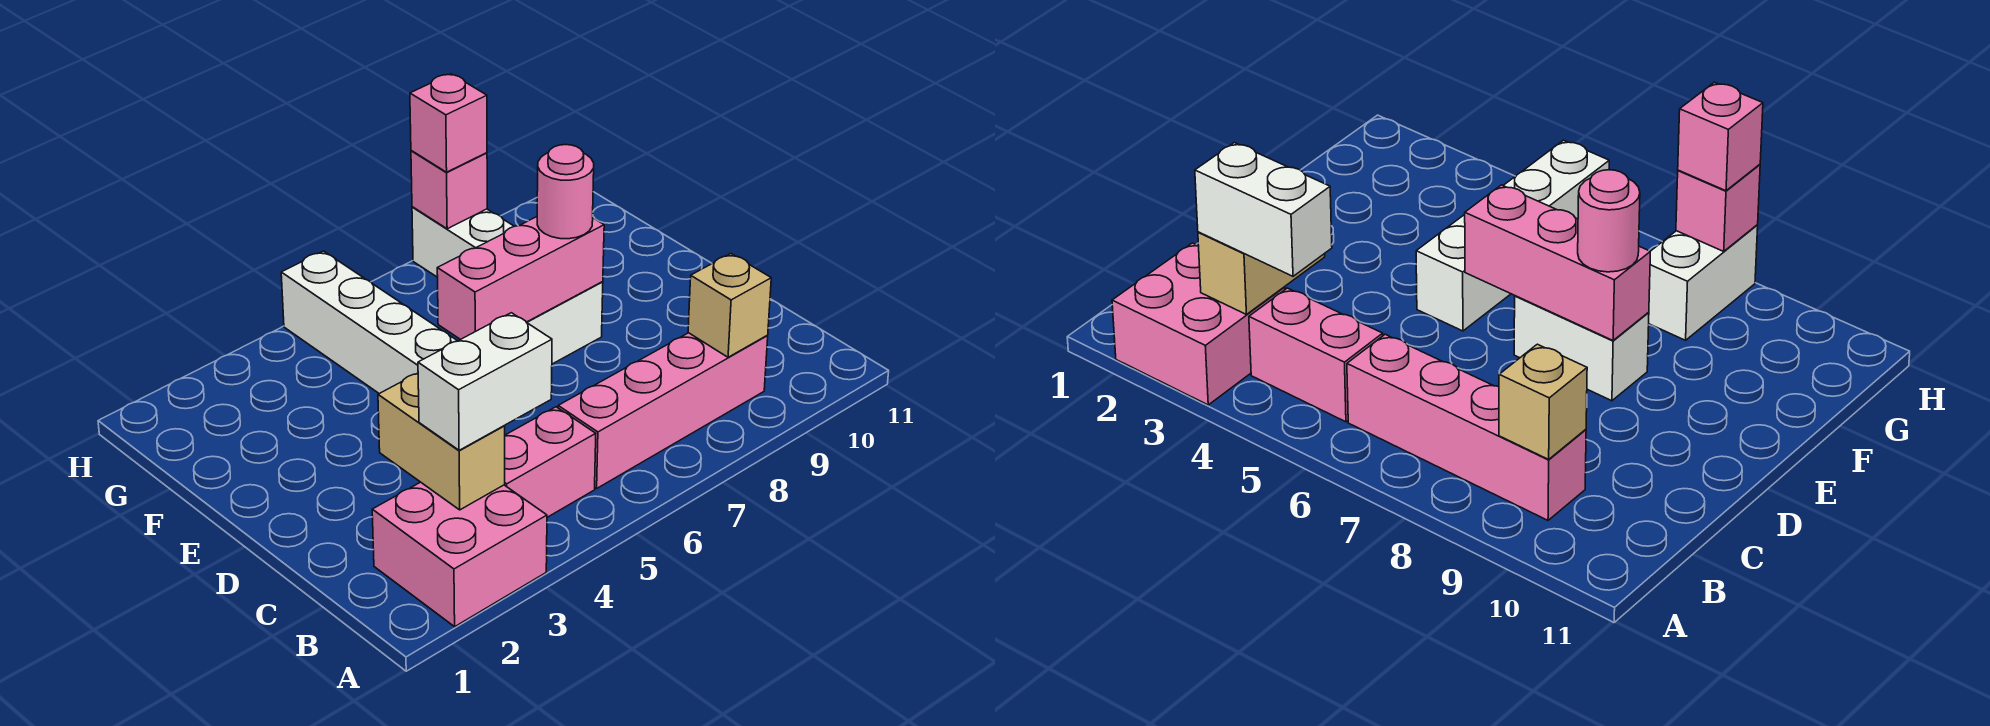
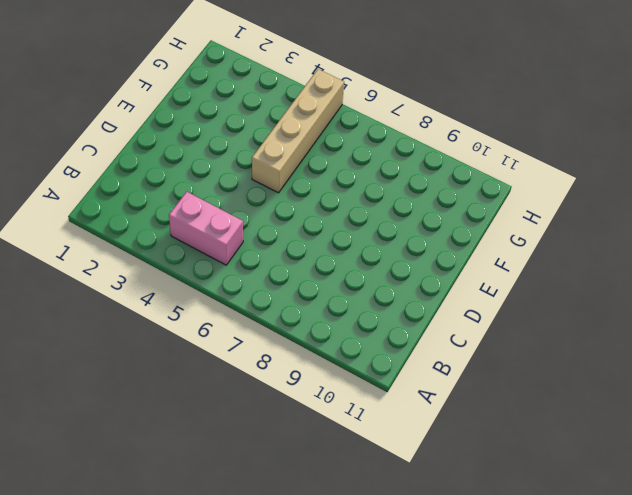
tan 1x4 brick [252,69,344,193] -> white 1x4 brick [281,251,457,394]
none -> pink 2x2 brick [372,482,547,627]
none -> pink 1x4 brick [558,333,768,488]
none -> white 1x2 brick [527,282,603,364]

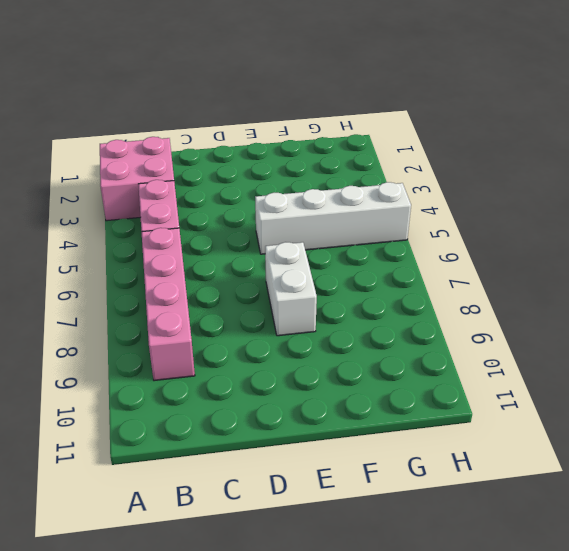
none -> white 1x2 brick [412,207,514,277]
none -> tan 1x2 brick [378,373,505,510]
none -> tan 1x1 brick [688,254,771,357]

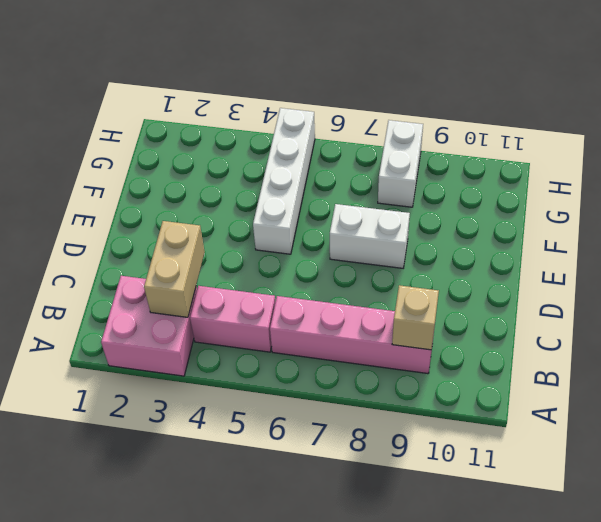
none -> pink 1x3 brick [437,217,604,340]
none -> pink 1x1 brick [411,151,487,229]
none -> white 1x2 brick [418,313,552,450]

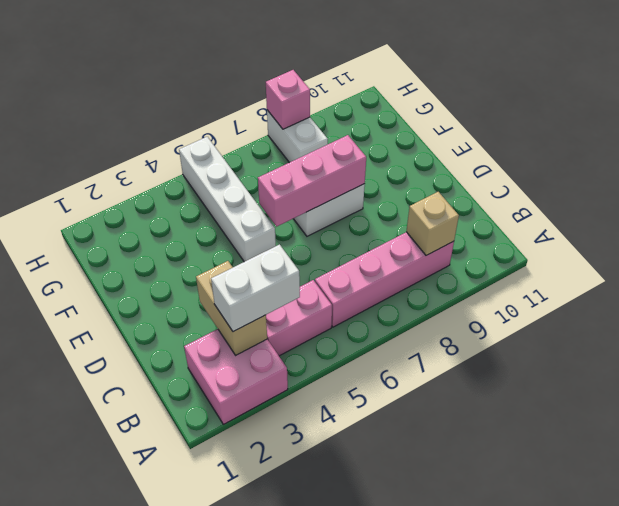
none -> pink 1x1 round brick [537,145,594,239]
none -> pink 1x1 brick [410,74,487,172]

